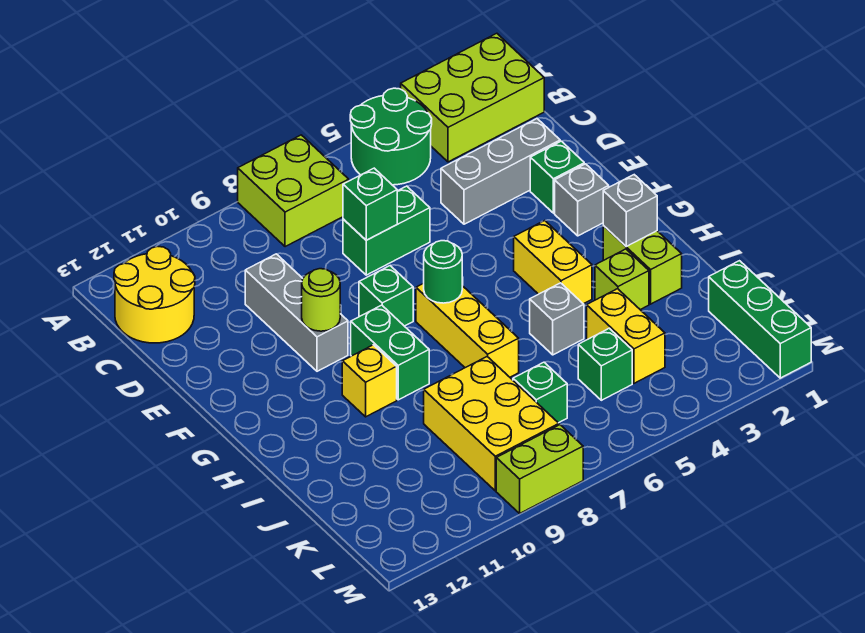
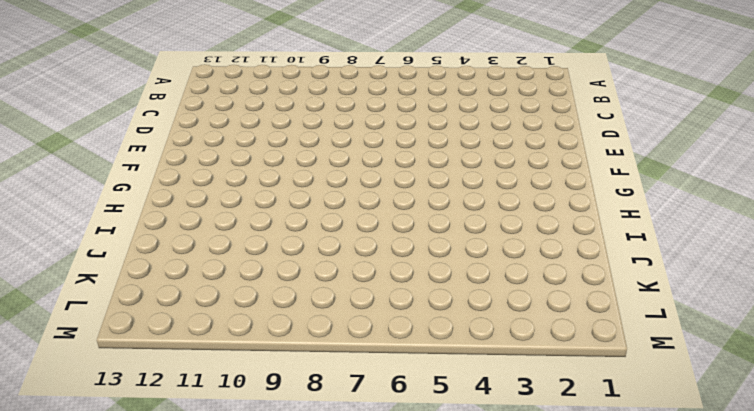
none -> lime 2x3 brick [401,33,544,162]
none -> green 2x2 round brick [350,88,432,185]
none -> lime 2x2 brick [238,135,349,247]

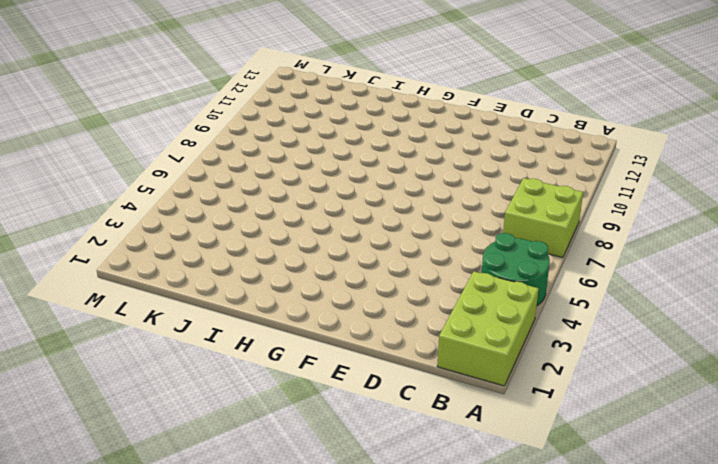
none -> yellow 2x2 round brick [114,246,195,343]
none -> grey 1x3 brick [441,119,560,224]
none -> green 1x2 brick [343,186,430,275]

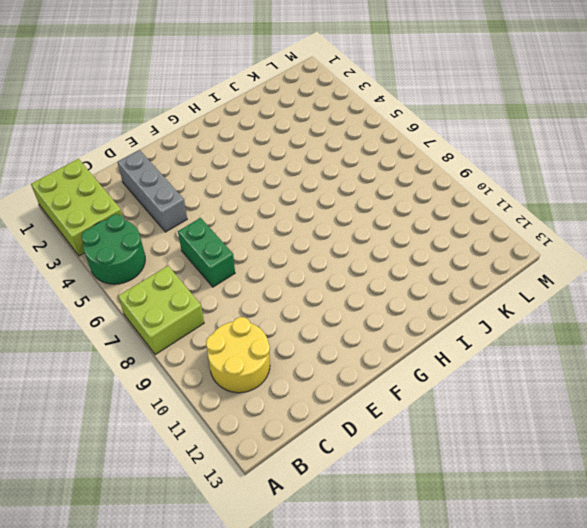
yellow 2x2 round brick [206,317,270,393] -> yellow 2x2 round brick moved to [114,246,195,343]
none -> grey 1x3 brick [245,254,348,371]
none -> green 1x1 brick [530,141,584,213]
none -> grey 1x1 brick [555,164,609,236]

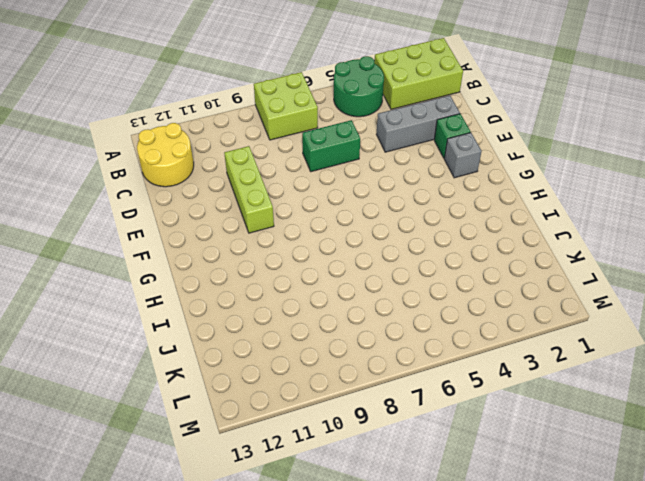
lime 1x3 brick [224,146,274,233] -> grey 1x3 brick [245,254,348,371]
none -> green 1x1 brick [359,266,413,326]
none -> yellow 1x2 brick [514,221,592,304]
none -> yellow 1x3 brick [416,283,519,377]

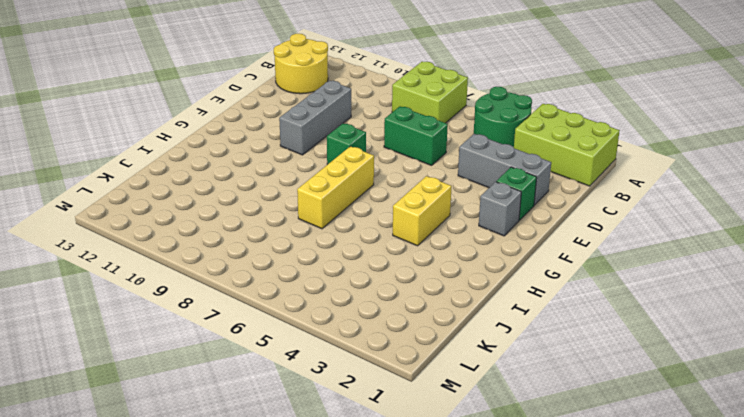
none -> green 1x2 brick [351,305,429,400]
none -> lime 1x2 brick [603,226,682,304]
none -> yellow 1x1 brick [342,345,397,417]

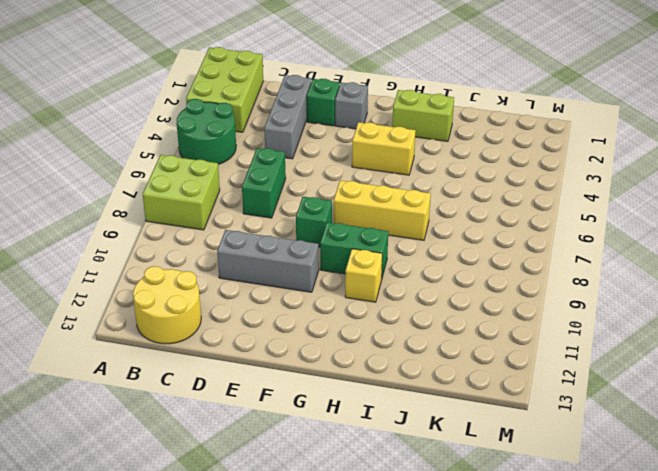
none -> lime 1x1 brick [595,249,649,310]
none -> grey 1x1 brick [530,283,584,355]
none -> yellow 1x2 brick [587,289,665,383]

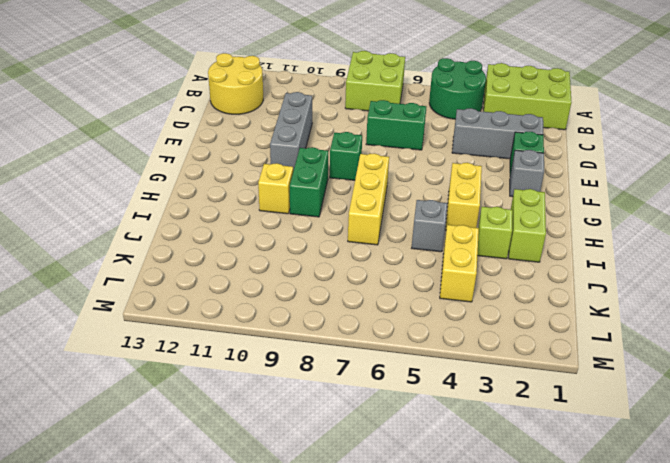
none -> yellow 2x3 brick [424,357,559,491]
none -> green 1x3 brick [709,261,811,378]
none -> green 1x1 brick [578,328,632,400]

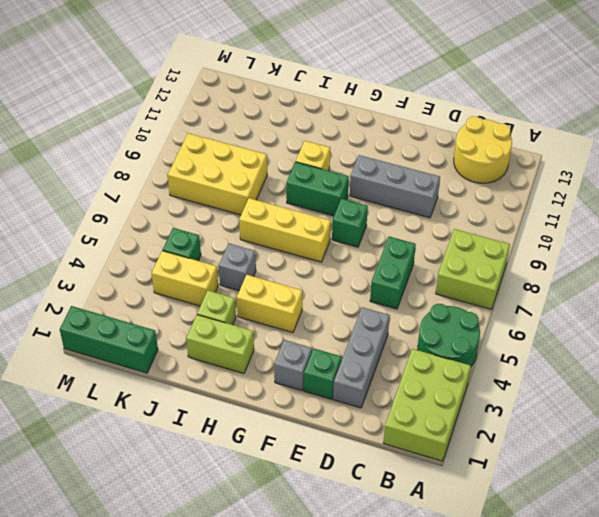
none -> green 1x1 brick [513,362,567,423]
none -> lime 1x2 brick [496,425,583,513]
none -> green 1x1 brick [343,168,397,240]

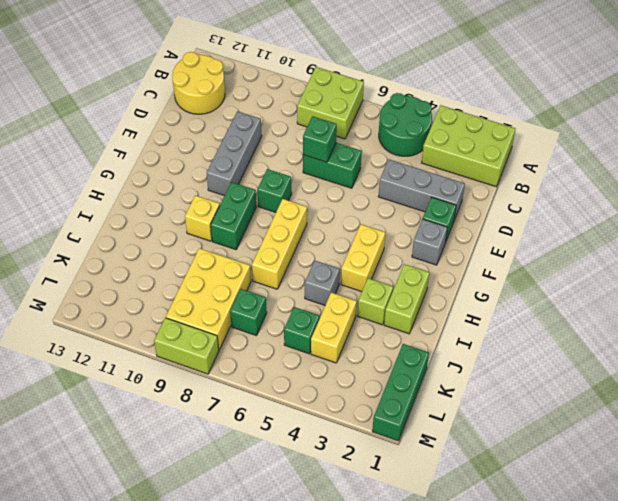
none -> lime 1x1 round brick [302,269,340,331]
none -> green 1x1 round brick [424,241,462,303]
none -> grey 1x1 brick [603,175,657,246]

